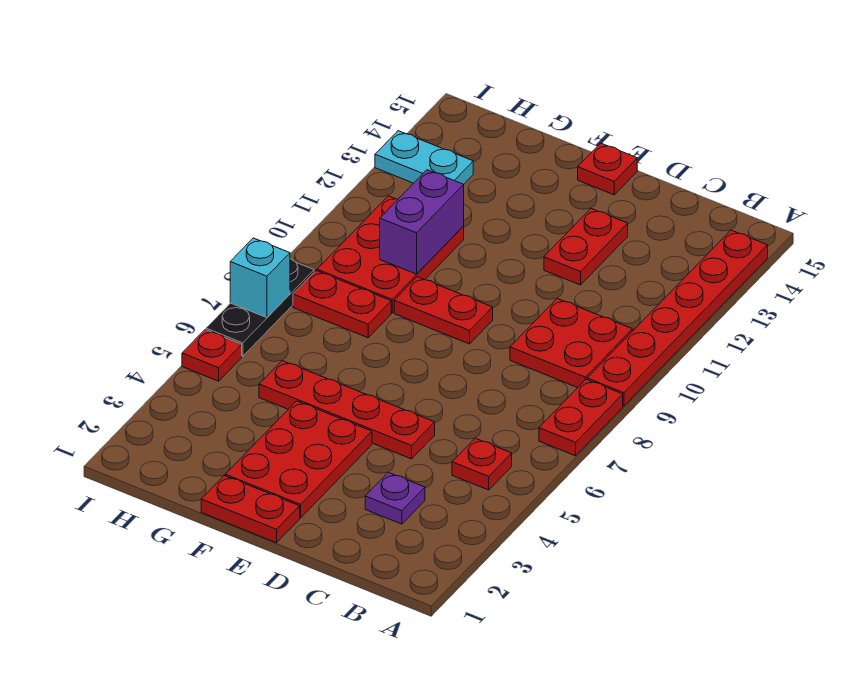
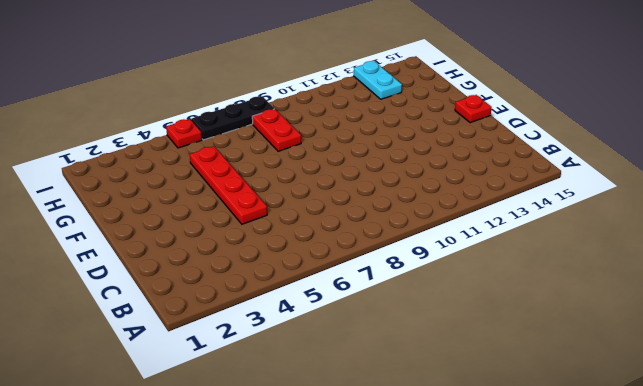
none -> red 1x2 plate [539,379,623,456]
none -> red 1x6 plate [587,230,768,406]
none -> red 1x1 plate [452,438,512,490]

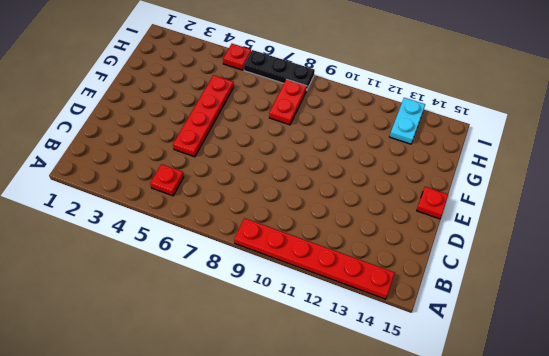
none -> red 1x2 plate [539,379,623,456]
none -> red 2x2 plate [510,299,632,388]
none -> purple 1x1 plate [365,472,425,524]

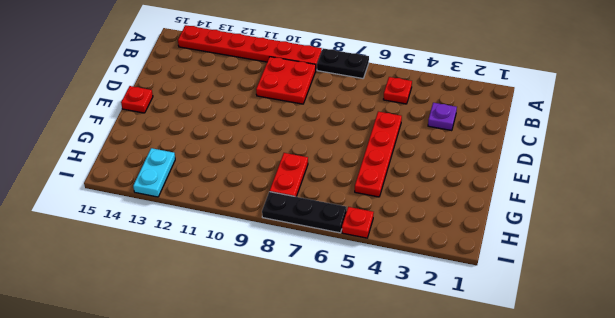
black 1x2 plate [317,48,369,78] -> red 1x2 plate [539,379,623,456]
none -> red 1x2 plate [544,209,628,285]
none -> red 1x2 plate [201,476,300,543]
none -> red 2x3 plate [225,401,372,518]

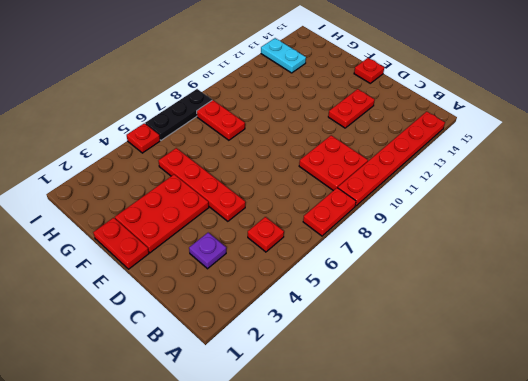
none -> red 1x2 plate [394,277,493,344]
none -> red 2x3 plate [317,196,464,313]
none -> purple 1x2 brick [380,170,464,274]

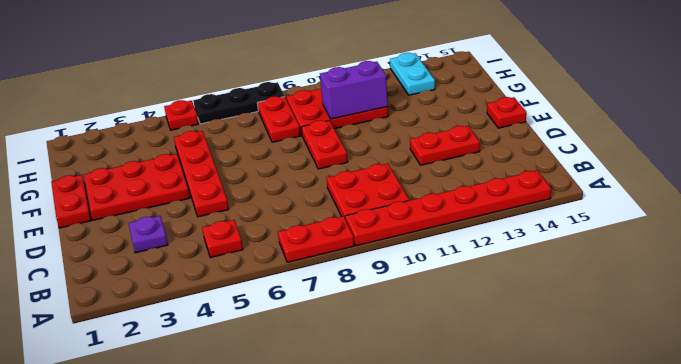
none -> cyan 1x1 brick [230,238,290,318]

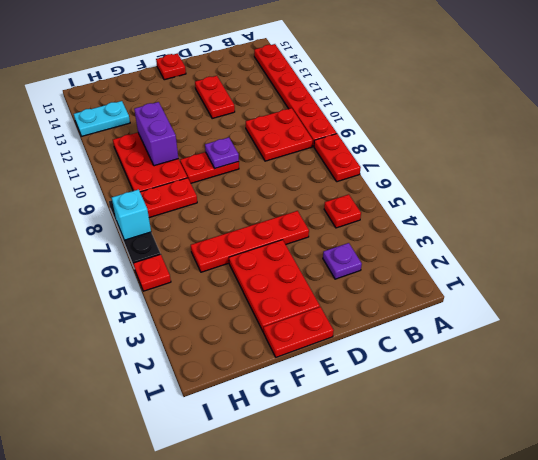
purple 1x1 plate [205,137,239,168] -> none

